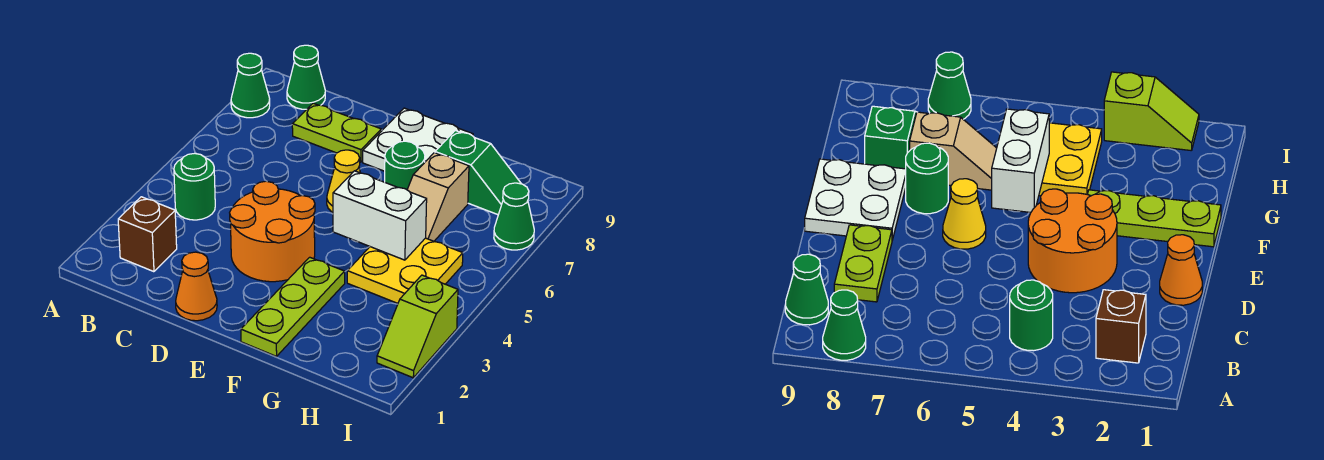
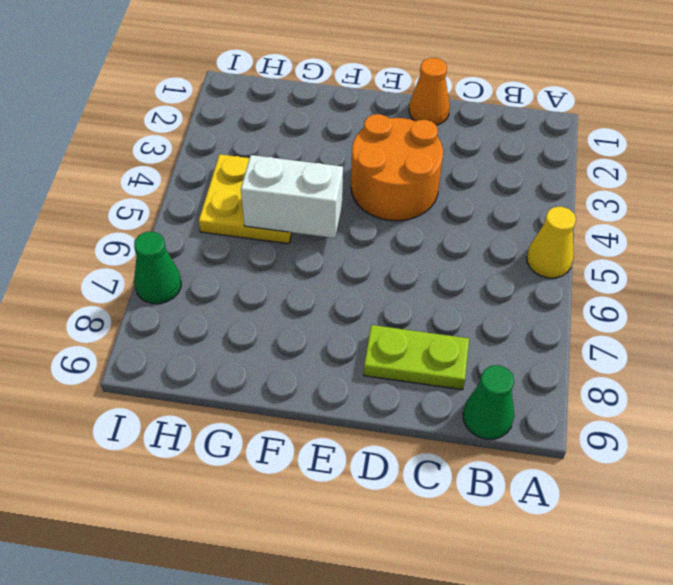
yellow 1x1 cone [527,207,576,278] -> yellow 1x1 cone moved to [327,150,360,212]
none -> green 1x1 cone [231,53,270,118]
none -> brown 1x1 brick [118,197,177,272]
none -> green 1x1 round brick [174,153,215,220]

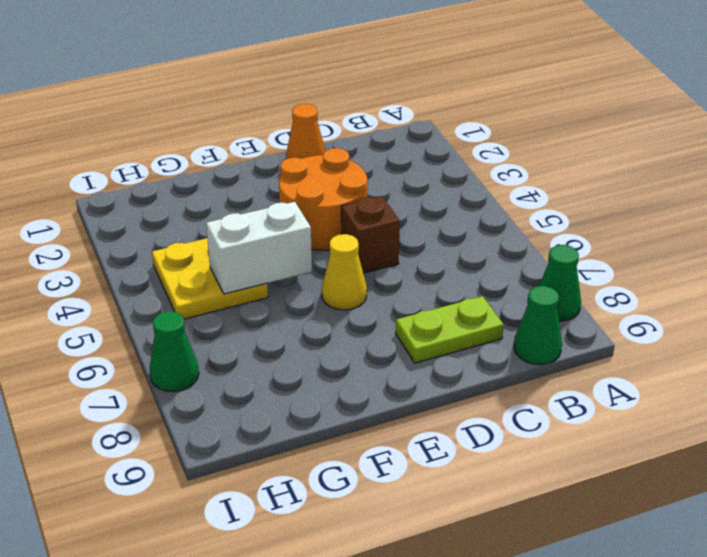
brown 1x1 brick [341,196,400,273] -> brown 1x1 brick moved to [118,197,177,272]
none -> green 1x1 round brick [174,153,215,220]
none -> white 2x2 plate [363,108,473,171]
none -> lime 1x3 plate [241,257,345,356]

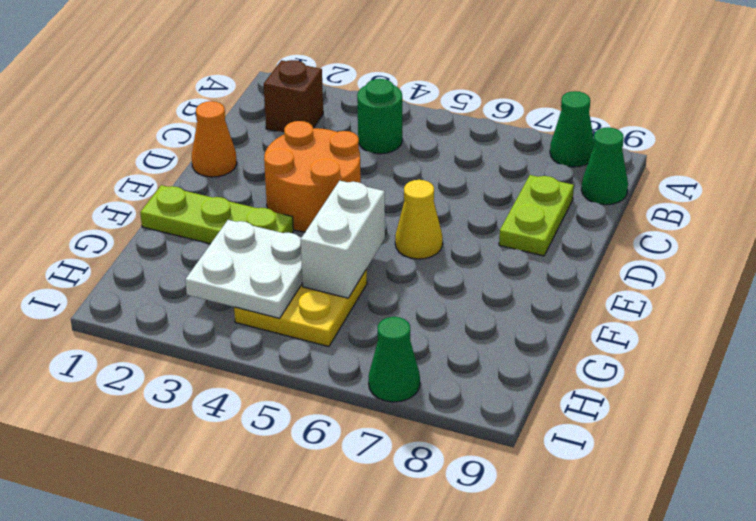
white 2x2 plate [185,220,302,318] -> white 2x2 plate moved to [363,108,473,171]
none -> green 1x1 round brick [385,141,425,190]
none -> tan 1x2 slope [407,153,469,241]
none -> green 1x2 slope [435,130,521,215]

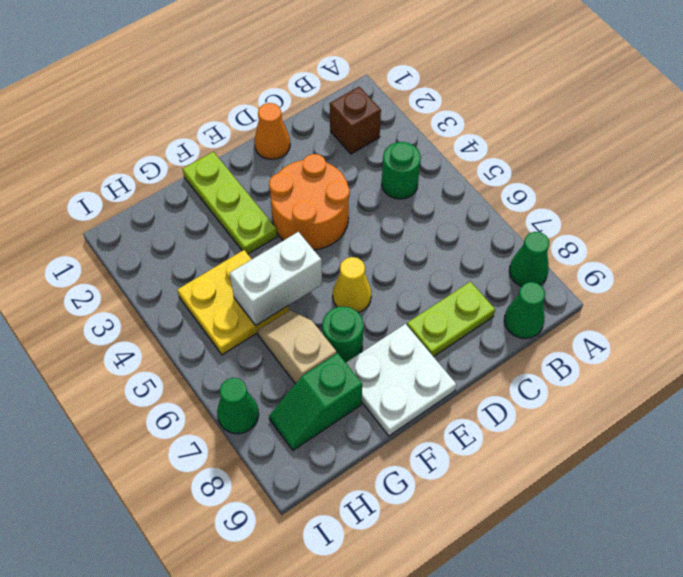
none -> lime 1x2 slope [377,275,458,378]

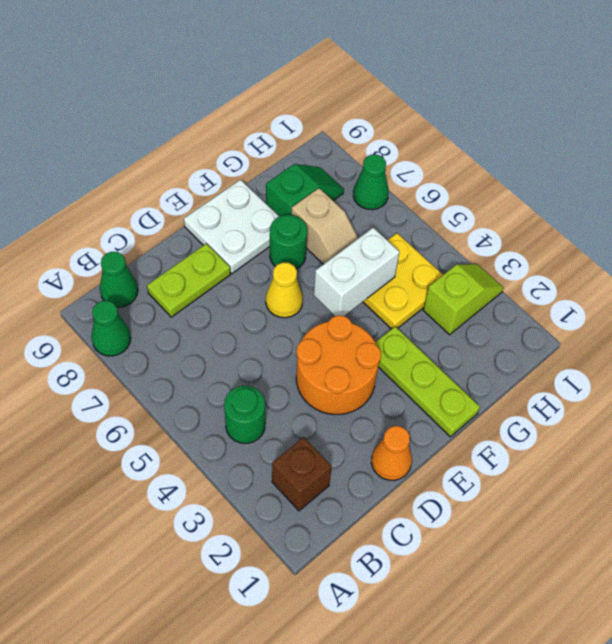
lime 1x2 slope [423,264,503,335] -> lime 1x2 slope turned to [377,275,458,378]

